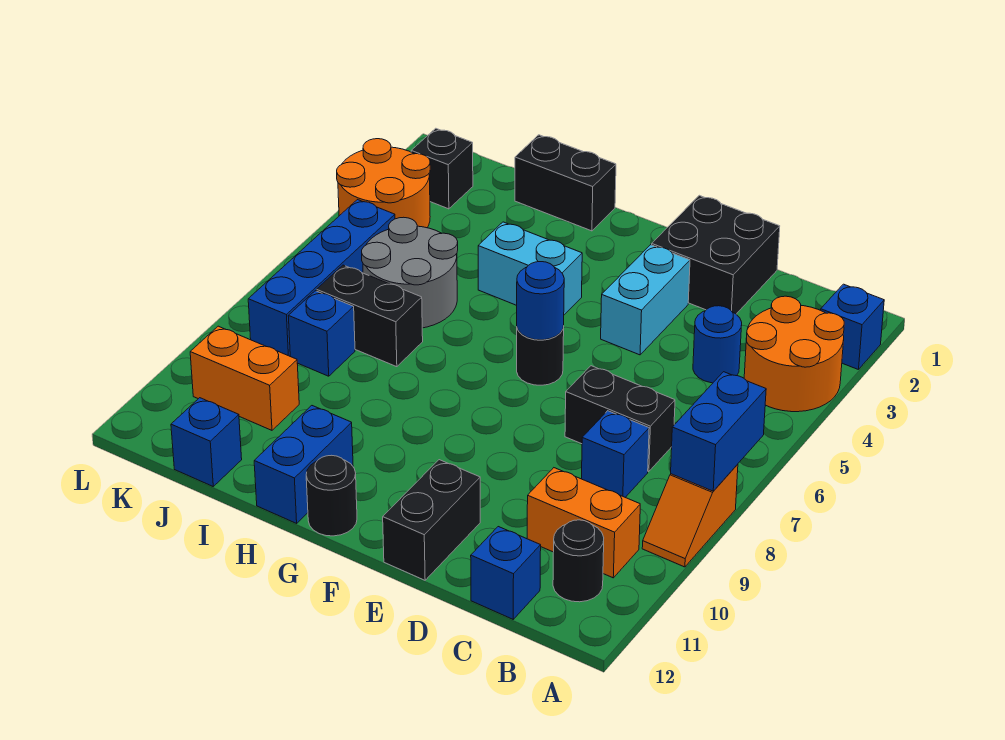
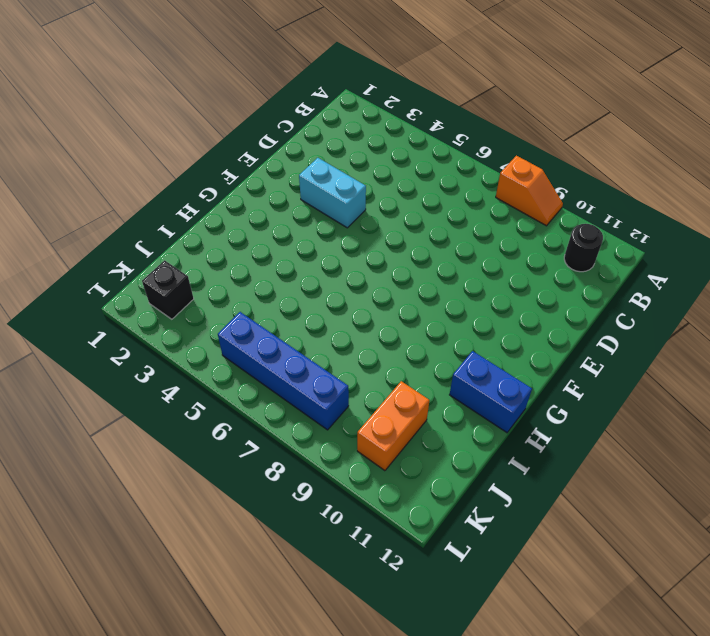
none -> blue 1x1 brick [821,284,884,370]
none -> orange 2x2 round brick [744,296,844,412]
none -> orange 1x2 brick [527,468,640,578]

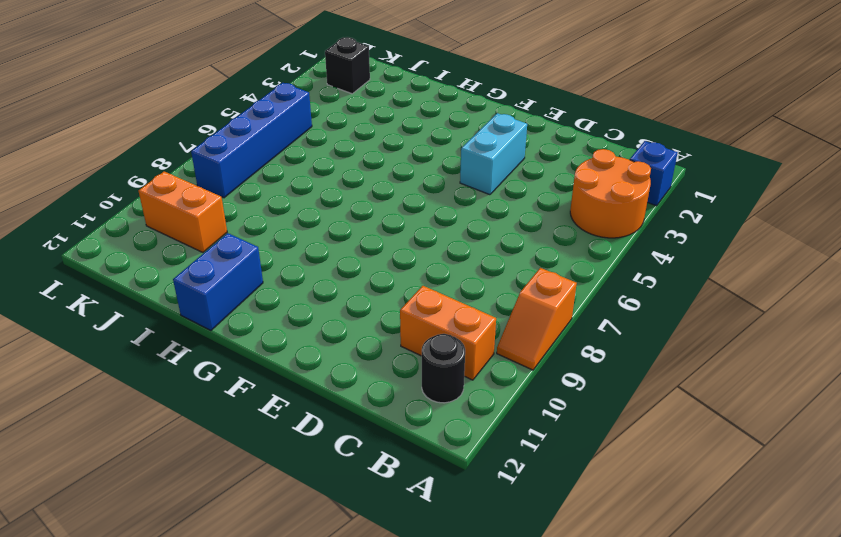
none -> blue 1x1 round brick [693,306,742,383]
none -> black 1x2 brick [565,366,675,472]
none -> blue 1x1 brick [582,411,649,497]

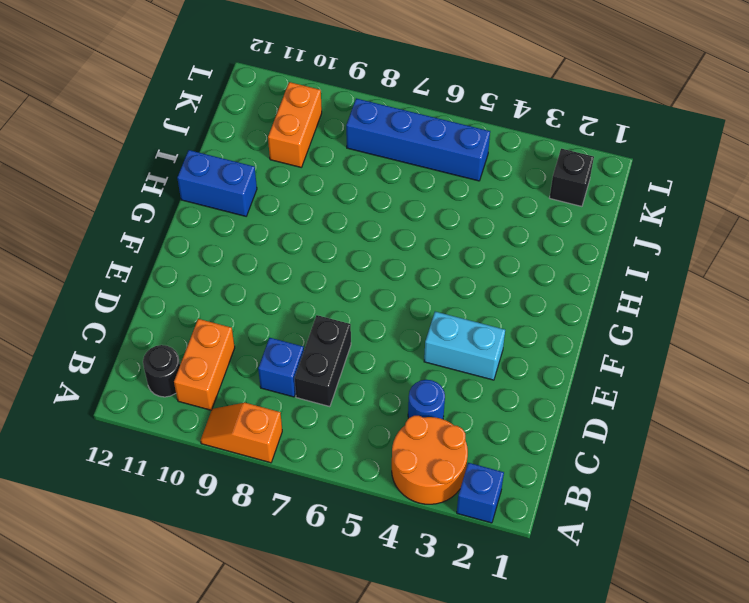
none -> blue 1x1 brick [471,527,541,619]
none -> black 2x2 brick [652,195,780,314]
none -> black 1x2 brick [383,460,480,580]

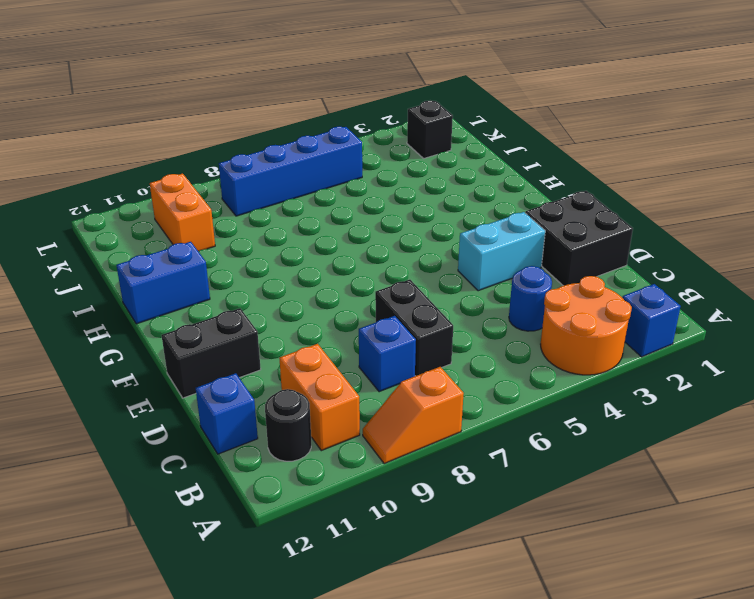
none -> black 1x1 round brick [517,326,564,385]
none -> cyan 1x2 brick [478,222,582,315]
none -> black 1x1 round brick [306,455,357,536]

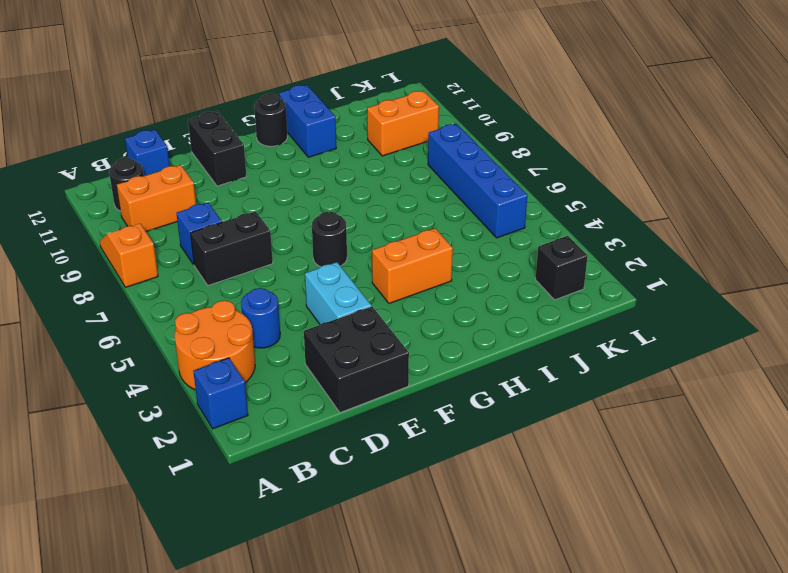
orange 1x2 brick [372,228,453,303] -> cyan 1x2 brick [478,222,582,315]
none -> black 1x2 brick [515,135,616,231]
none -> grey 2x2 round brick [362,217,458,328]
none -> black 1x2 brick [317,265,423,367]

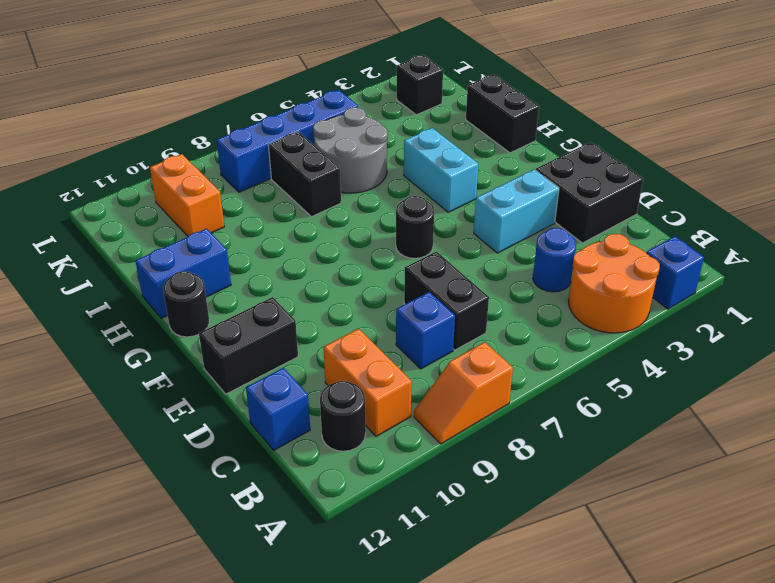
none -> blue 1x1 brick [288,291,355,376]
none -> blue 1x1 brick [171,398,242,486]
none -> orange 2x2 round brick [337,139,430,228]

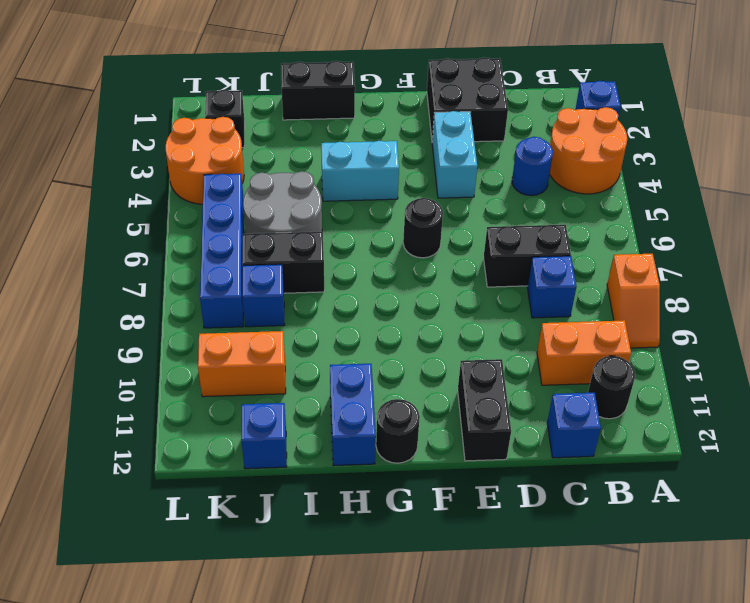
none -> blue 1x2 brick [671,372,766,491]
none -> blue 1x1 round brick [517,262,564,340]

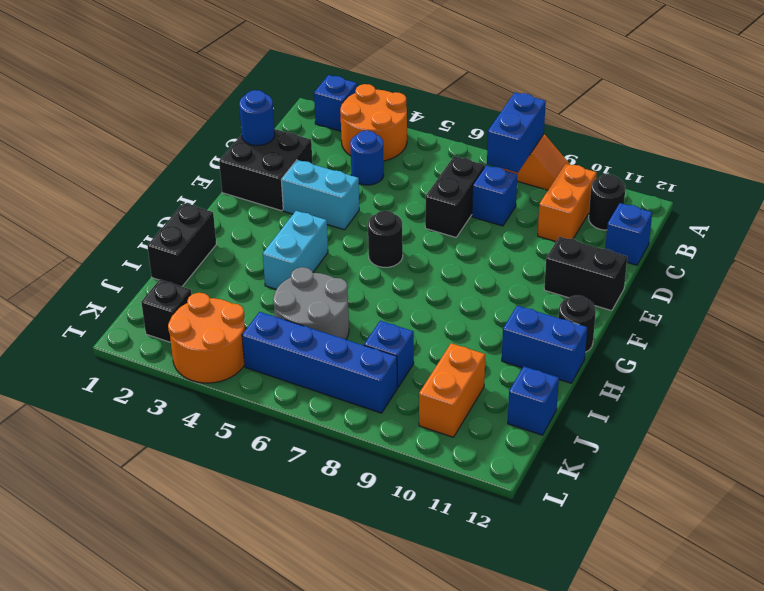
blue 1x2 brick [487,93,546,173] -> blue 1x2 brick turned to [671,372,766,491]
blue 1x1 round brick [239,90,275,146] -> blue 1x1 round brick moved to [517,262,564,340]
none -> black 1x2 brick [317,265,423,367]

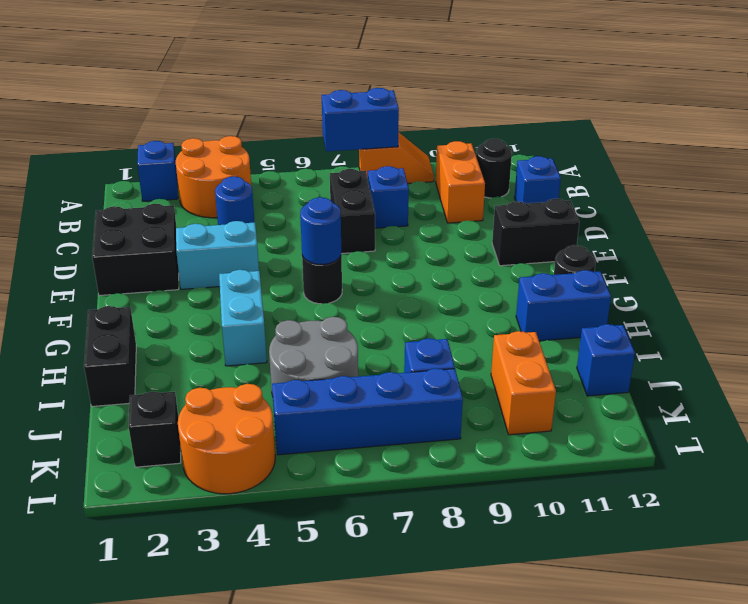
none -> black 1x2 brick [317,265,423,367]

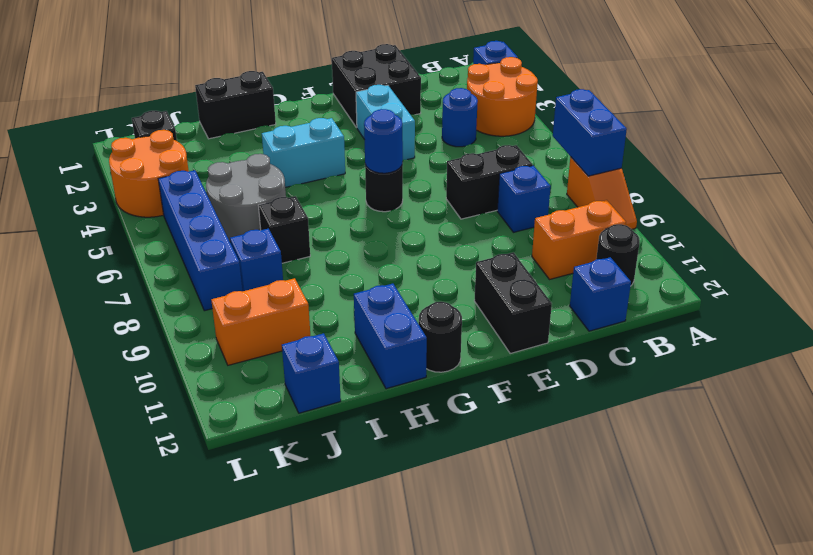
black 1x1 brick [258,196,310,263] -> black 1x2 brick [317,265,423,367]

